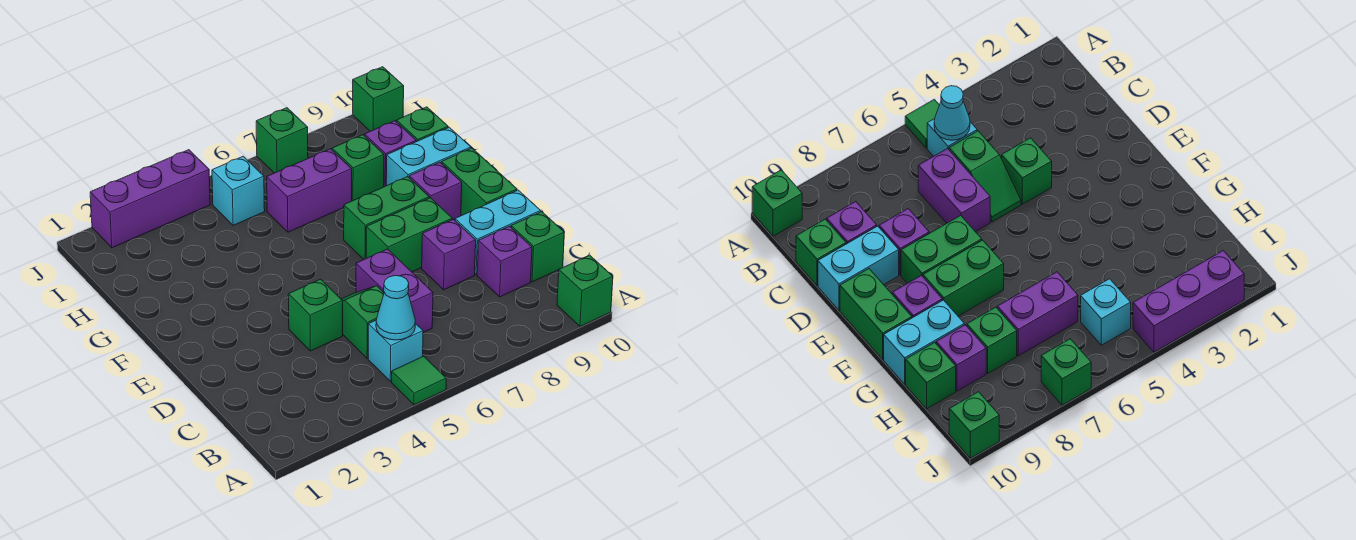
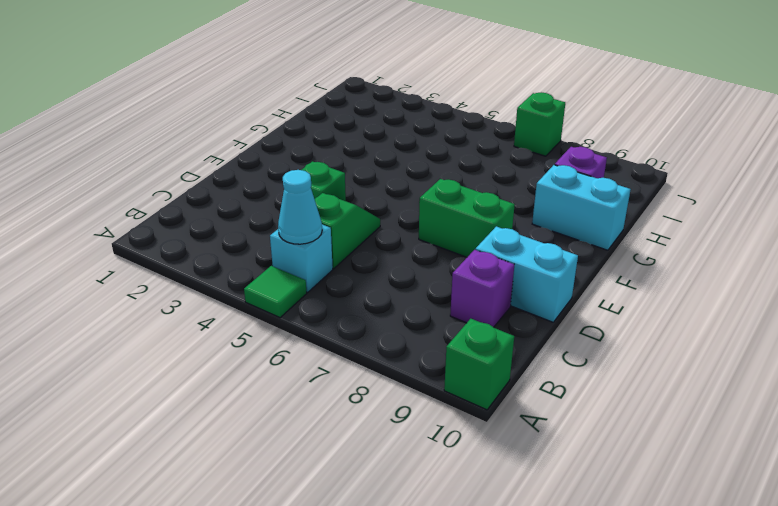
none -> purple 1x2 brick [356,249,433,332]
none -> green 1x1 brick [511,212,564,282]
none -> purple 1x1 brick [422,219,476,290]

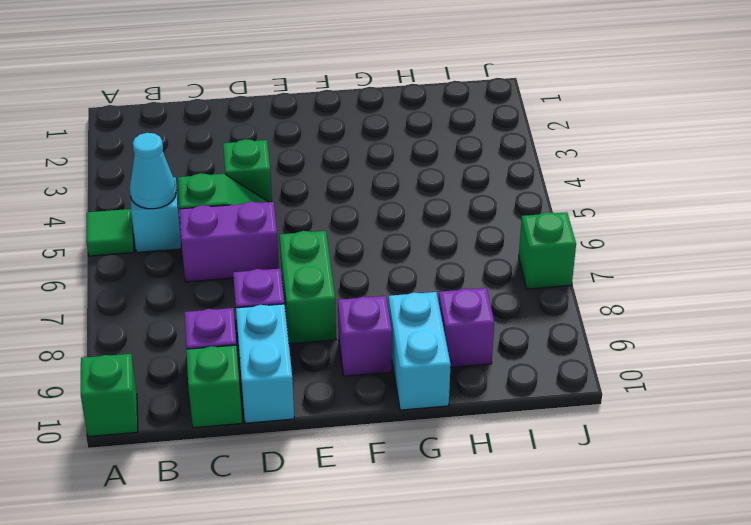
none -> green 1x2 brick [442,148,517,216]
none -> green 1x2 brick [344,177,429,259]
none -> purple 1x2 brick [267,149,352,232]

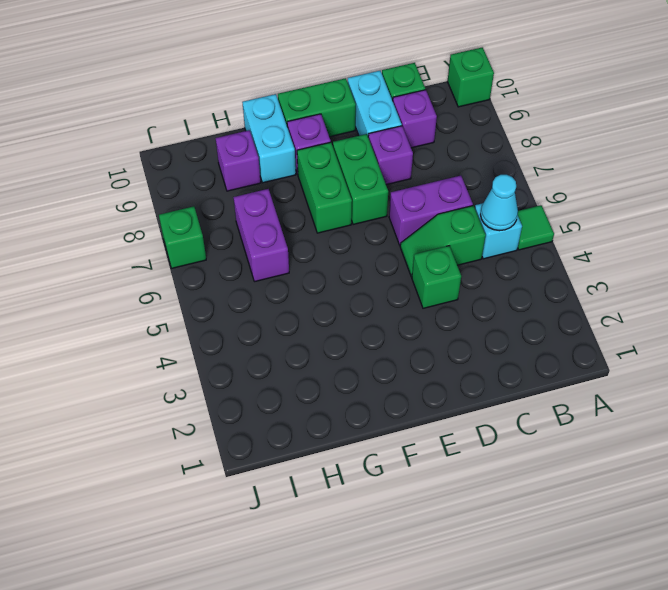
none -> green 1x1 brick [332,135,384,201]
none -> green 1x1 brick [397,107,448,142]
none -> cyan 1x1 brick [212,156,265,225]

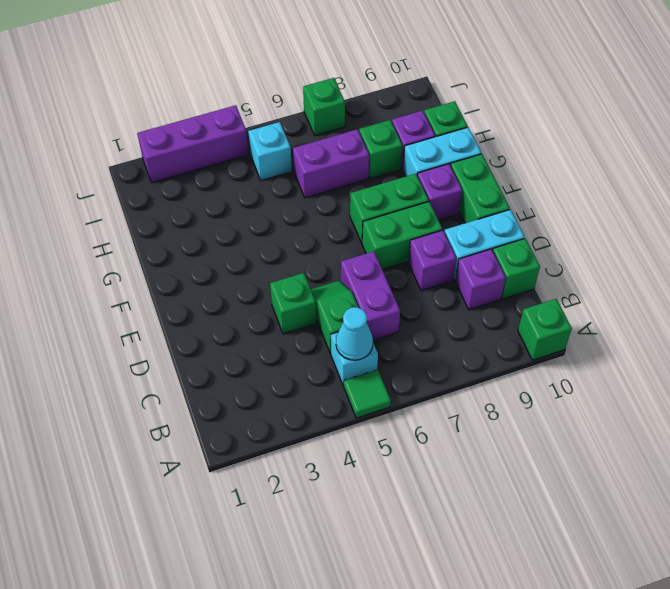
none -> green 1x1 brick [353,67,404,131]

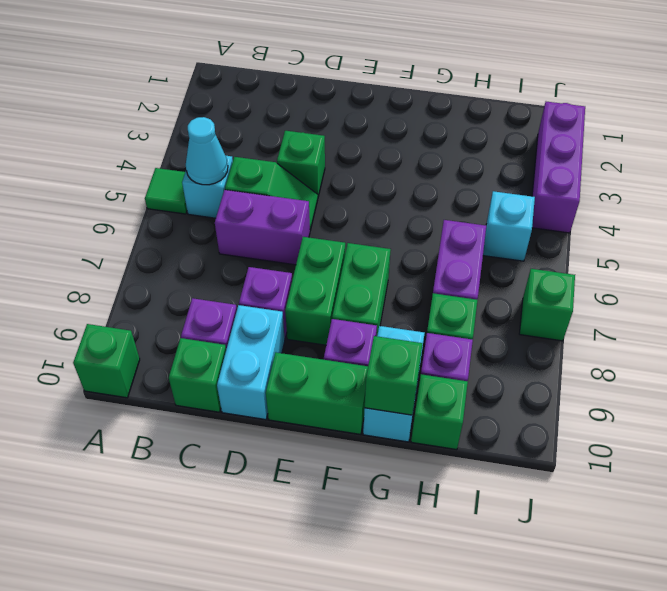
green 1x1 brick [365,336,422,415] -> green 1x1 brick moved to [353,67,404,131]

